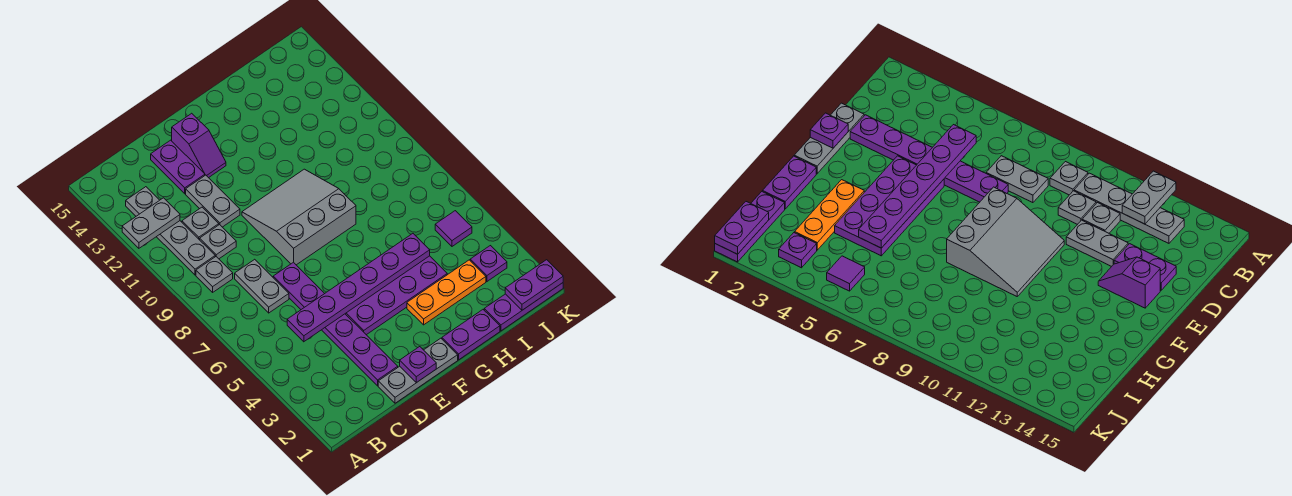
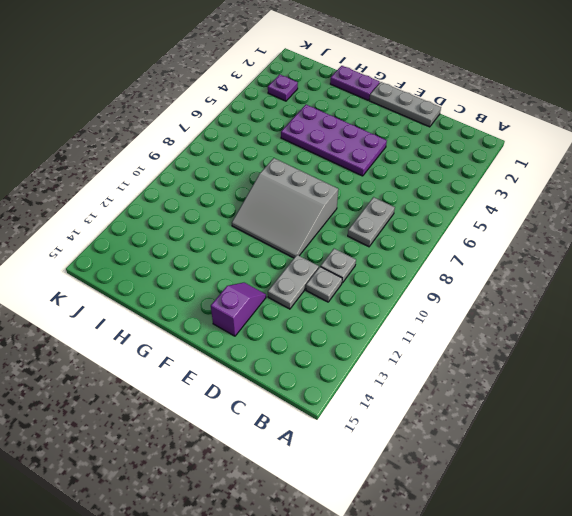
none -> grey 1x1 plate [196,257,233,292]
none -> grey 1x4 plate [126,187,215,275]
none -> purple 1x6 plate [273,262,398,386]

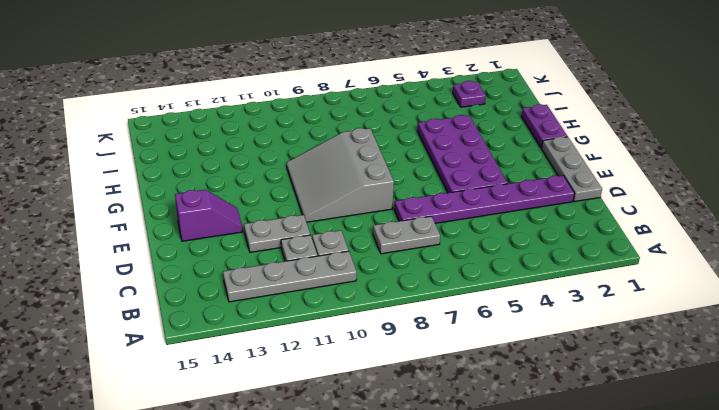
none -> grey 1x1 plate [196,257,233,292]
none -> purple 1x2 plate [151,140,205,194]
none -> orange 1x3 plate [407,260,486,325]

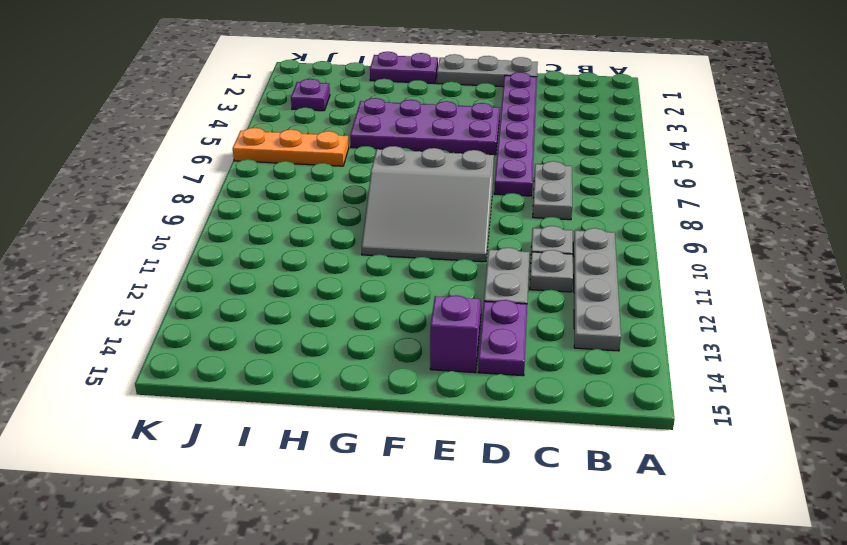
orange 1x3 plate [233,128,349,166] -> orange 1x3 plate moved to [407,260,486,325]
none -> grey 1x1 plate [196,257,233,292]
none -> purple 1x3 plate [484,283,563,331]
none -> purple 1x1 tile [435,211,472,246]

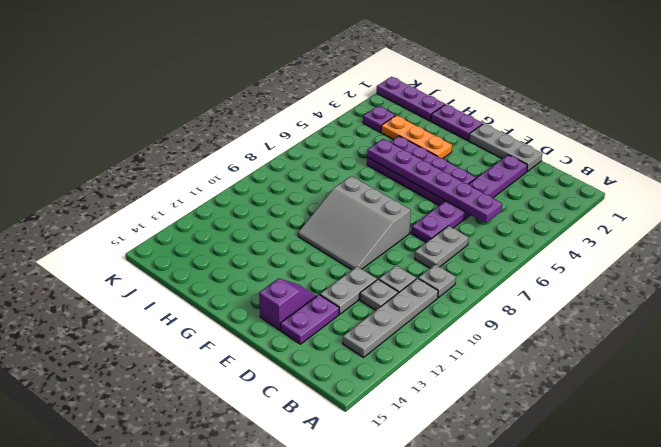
none -> purple 1x1 tile [435,211,472,246]
none -> grey 1x2 plate [122,198,180,248]
none -> purple 1x1 plate [400,347,436,383]

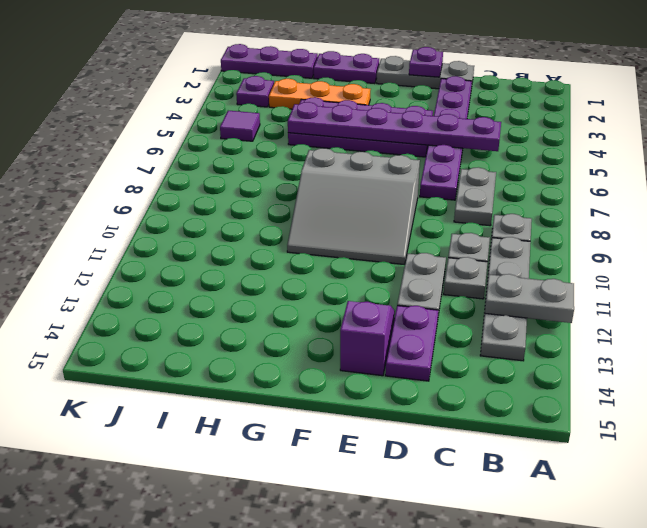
none -> purple 1x2 plate [505,260,563,310]

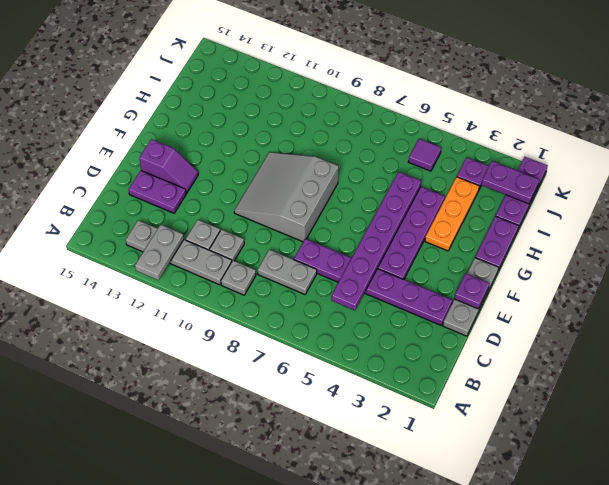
purple 1x2 plate [481,161,539,204] -> purple 1x2 plate turned to [505,260,563,310]
none -> grey 1x2 plate [186,175,240,227]

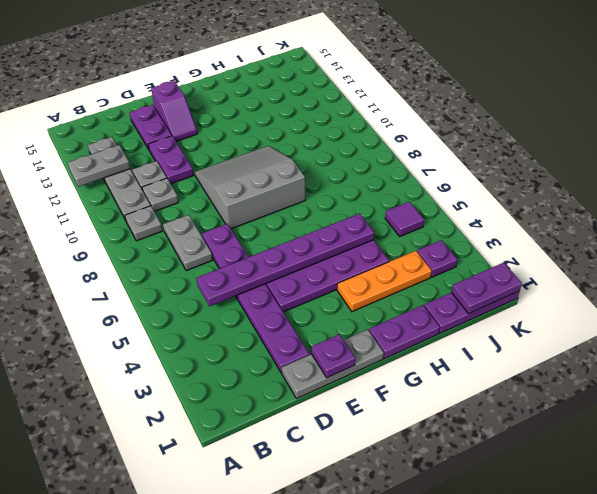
purple 1x2 plate [148,136,194,184] -> grey 1x2 plate [186,175,240,227]

